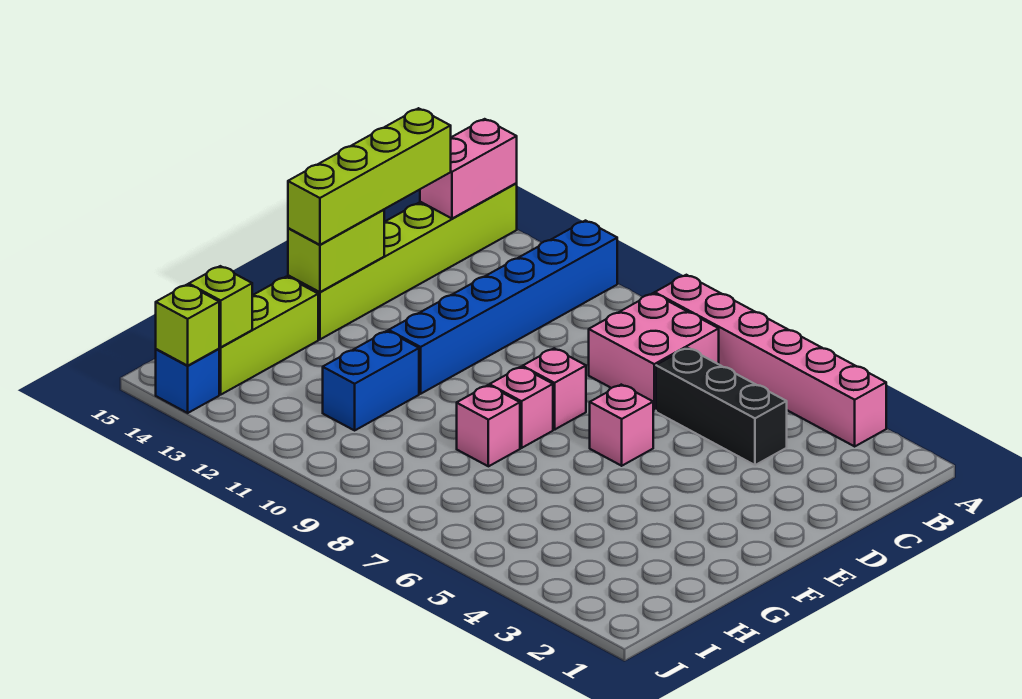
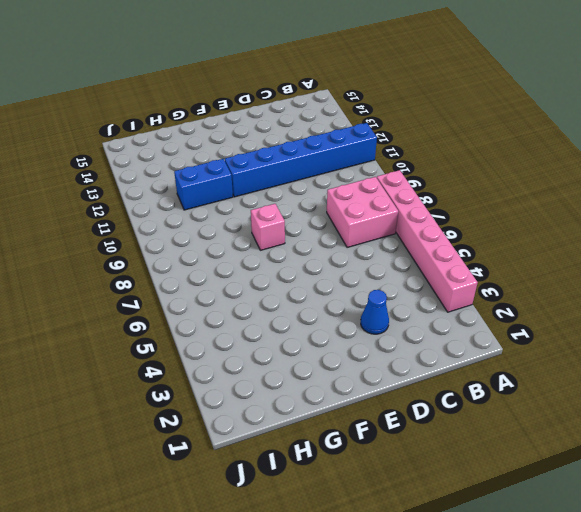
blue 1x1 cone [361,290,389,334] -> none
none -> lime 1x6 brick [288,183,517,339]
none -> black 1x3 brick [656,348,787,465]
none -> pink 1x1 brick [590,385,653,466]

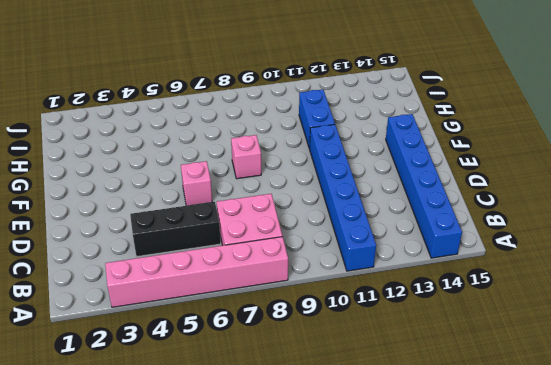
blue 1x6 brick [386,114,462,258] -> lime 1x6 brick [288,183,517,339]
none -> pink 1x1 brick [523,348,586,430]
none -> pink 1x1 brick [457,385,520,466]
none -> lime 1x3 brick [219,277,318,395]

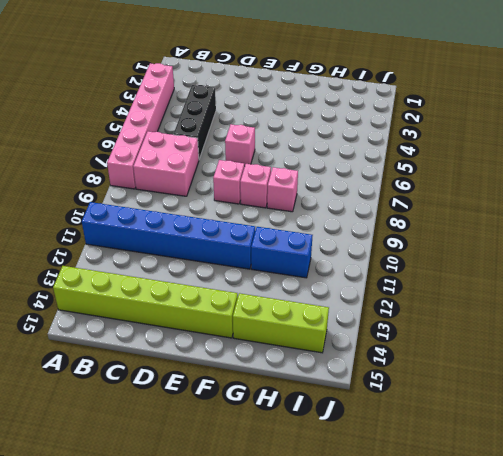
none -> blue 1x1 brick [156,349,219,413]
none -> pink 1x2 brick [420,119,517,219]
none -> lime 1x2 brick [288,210,384,292]

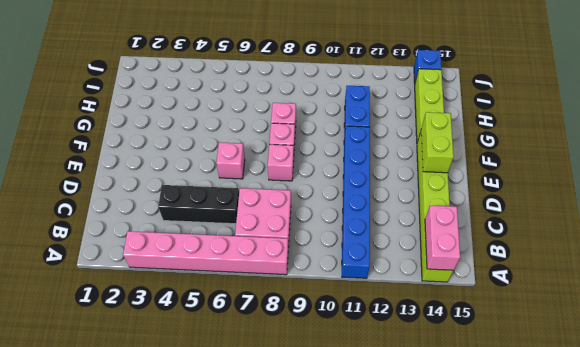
none -> lime 1x1 brick [189,266,252,347]
none -> lime 1x1 brick [156,284,219,366]
none -> lime 1x4 brick [288,108,451,245]

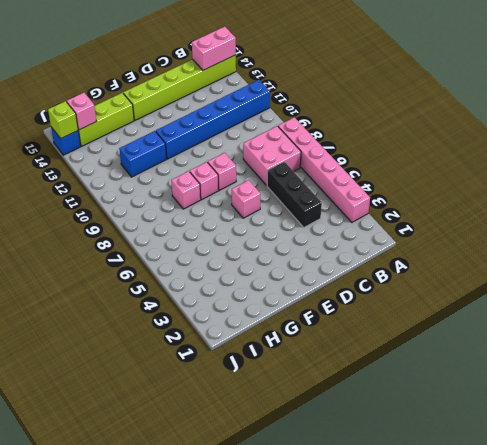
pink 1x1 brick [67,93,96,130] -> lime 1x1 brick [189,266,252,347]
none -> lime 1x2 brick [288,210,384,292]
none -> lime 1x4 brick [288,108,451,245]

